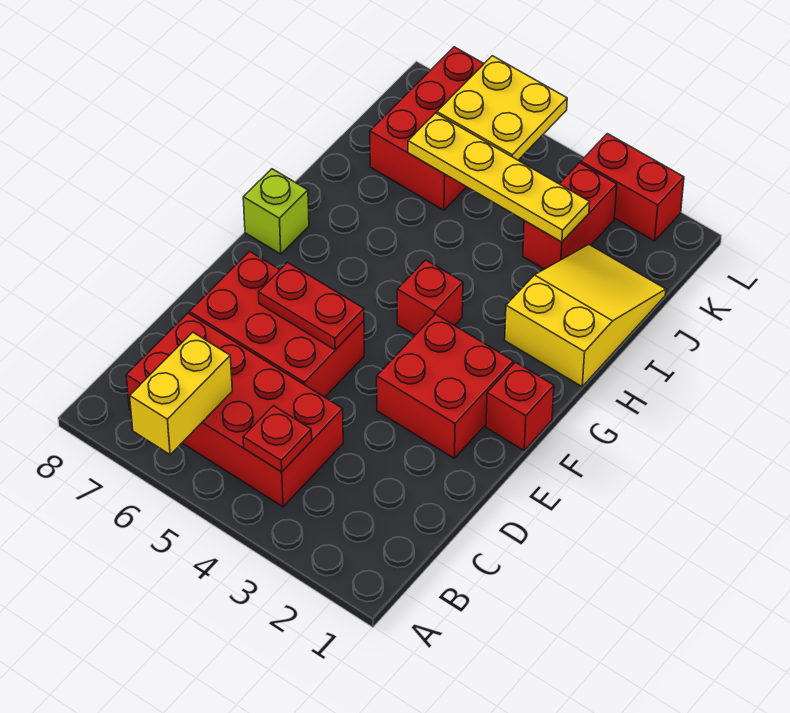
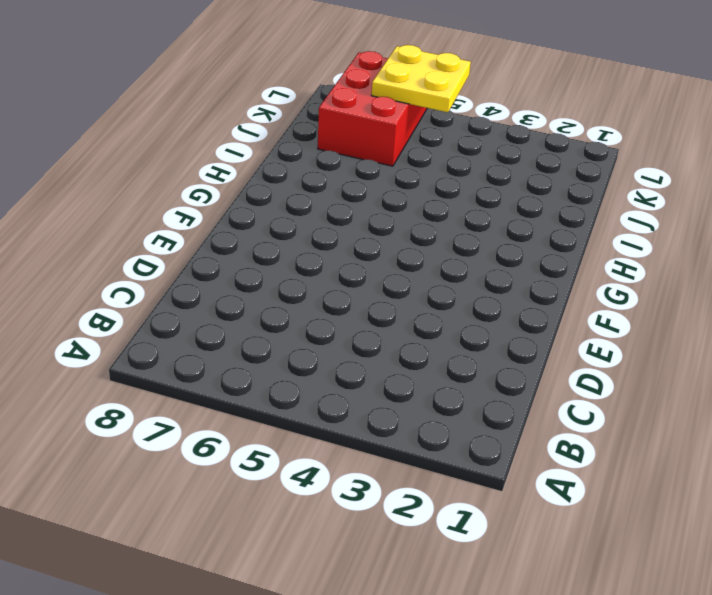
none -> red 2x4 brick [126,313,343,507]
none -> red 2x3 brick [189,251,364,397]
none -> red 2x2 brick [377,314,513,458]

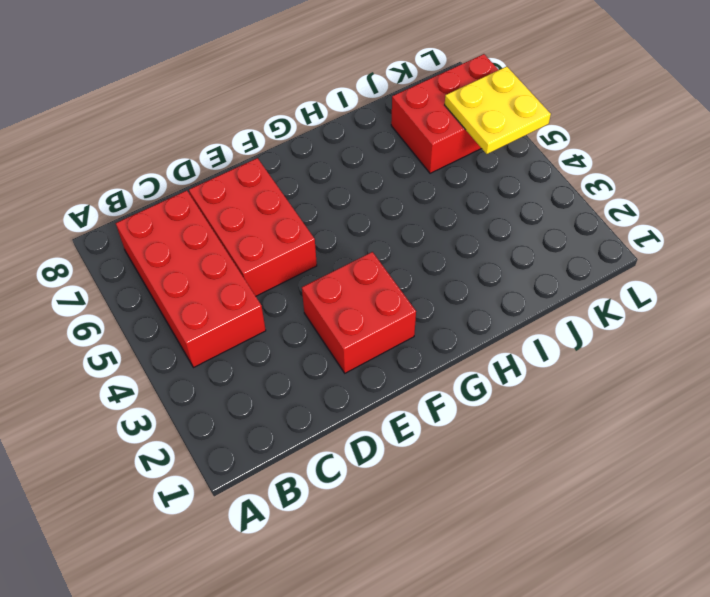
none -> red 1x1 brick [486,362,554,450]
none -> red 1x1 brick [397,260,463,335]
none -> lime 1x1 brick [243,169,309,254]

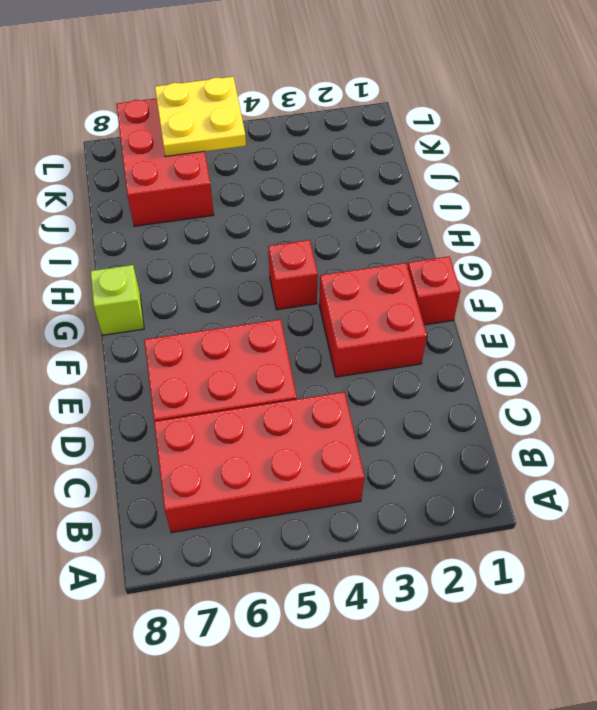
none -> yellow 2x3 slope [505,244,666,387]
none -> red 1x2 brick [523,163,617,269]
none -> red 1x2 brick [581,134,684,241]

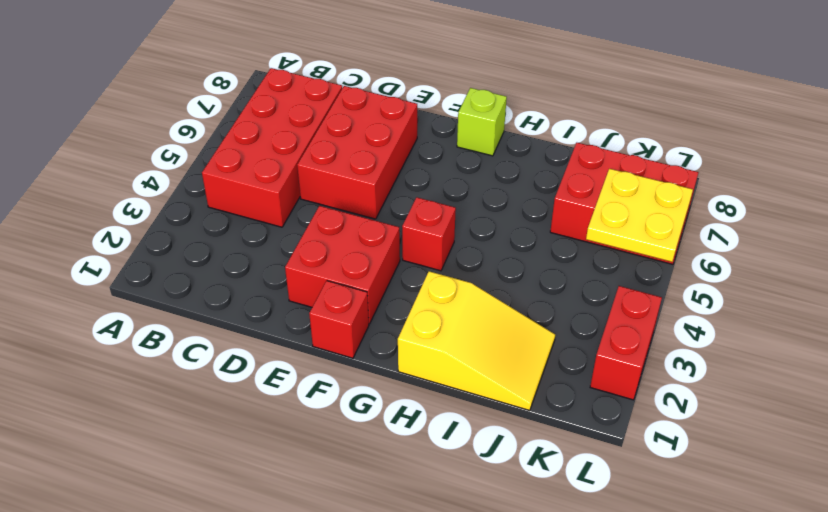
none -> red 1x2 brick [523,163,617,269]
none -> yellow 1x2 brick [130,332,232,455]
none -> red 1x1 plate [243,406,312,472]

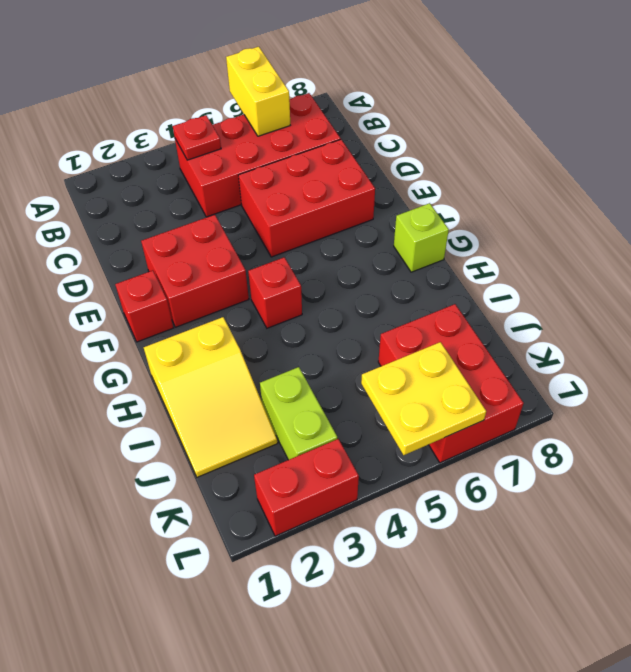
lime 1x2 brick [260,367,337,460] -> red 1x2 brick [523,163,617,269]
none -> red 1x2 plate [258,262,364,350]
none -> yellow 1x4 plate [408,113,590,242]

